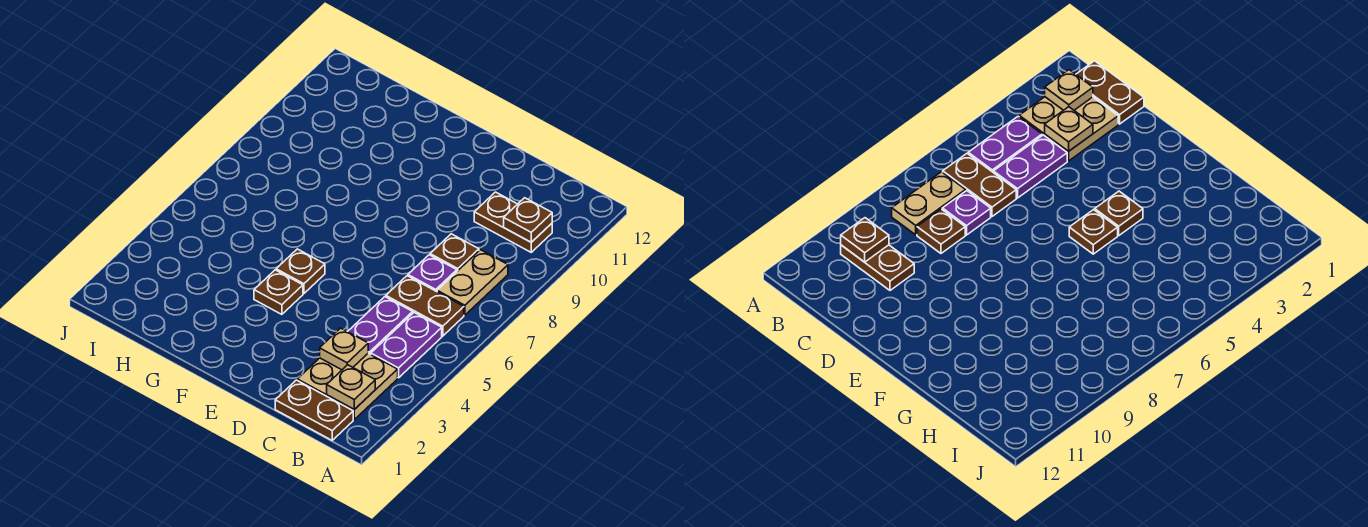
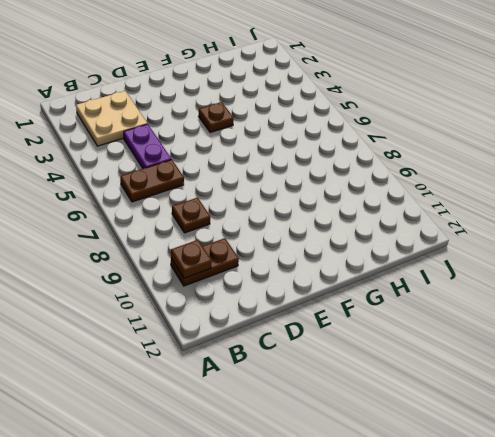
none -> brown 1x2 plate [275,380,353,440]
none -> purple 1x2 plate [371,313,442,378]
none -> tan 1x2 plate [437,250,508,315]

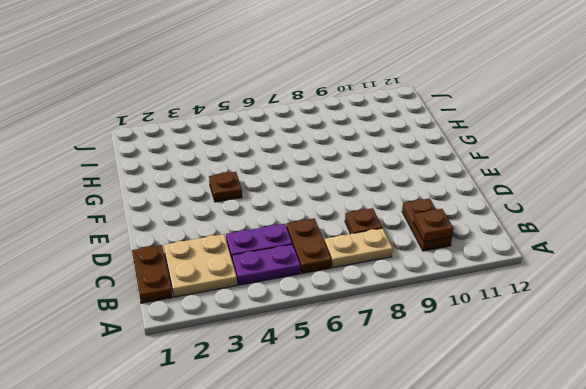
none -> purple 1x1 plate [408,255,457,292]
none -> brown 1x1 plate [276,249,325,294]
none -> tan 1x1 plate [327,365,375,409]

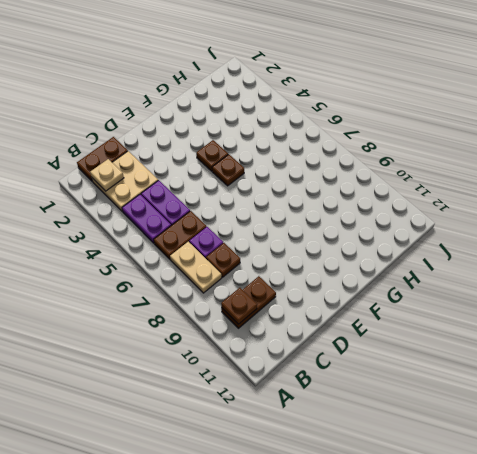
none -> tan 1x1 plate [320,328,368,370]

